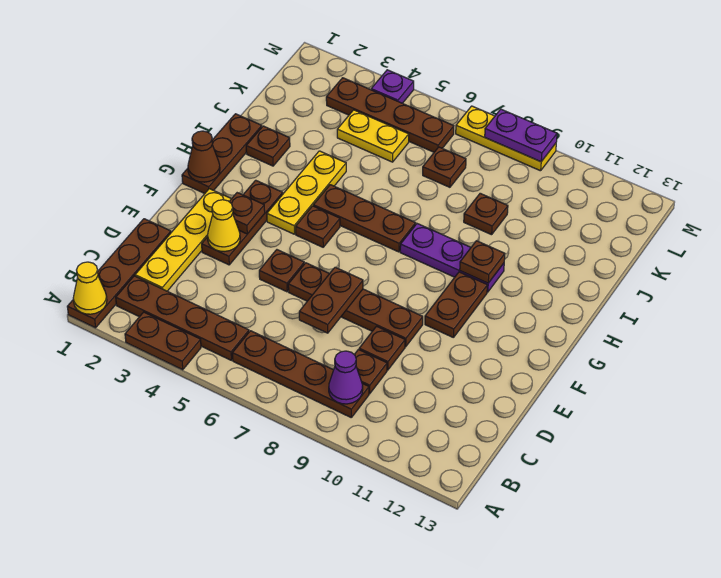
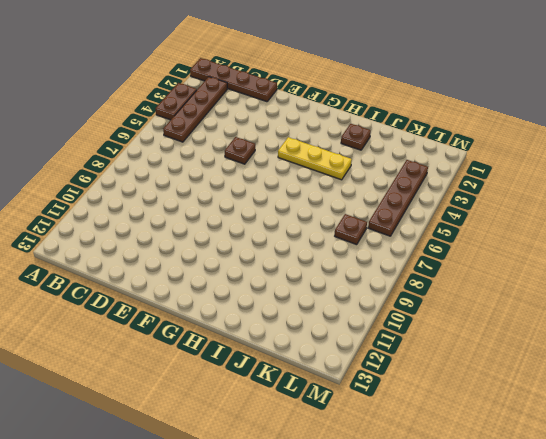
none -> brown 1x4 plate [232,331,369,417]
none -> yellow 1x4 plate [135,189,231,291]
none -> brown 1x1 plate [354,350,387,394]
none -> brown 1x1 plate [359,326,405,370]

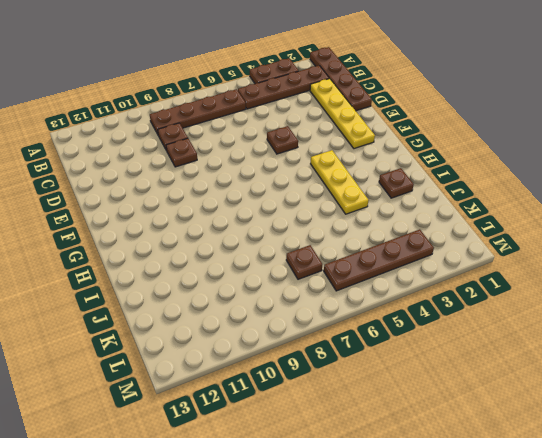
none -> brown 1x3 plate [202,180,283,265]
none -> brown 1x4 plate [288,263,423,347]
none -> brown 1x2 plate [425,272,487,338]
none -> brown 1x3 plate [182,114,262,193]

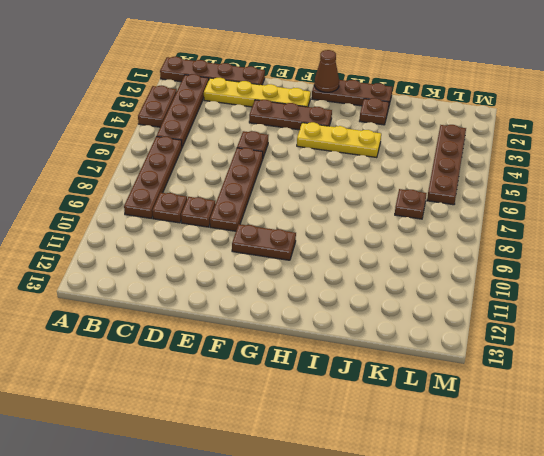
none -> brown 1x1 plate [296,206,340,247]
none -> brown 1x3 plate [313,185,416,252]
none -> purple 1x3 plate [400,224,504,292]
none -> brown 1x1 plate [464,193,508,235]

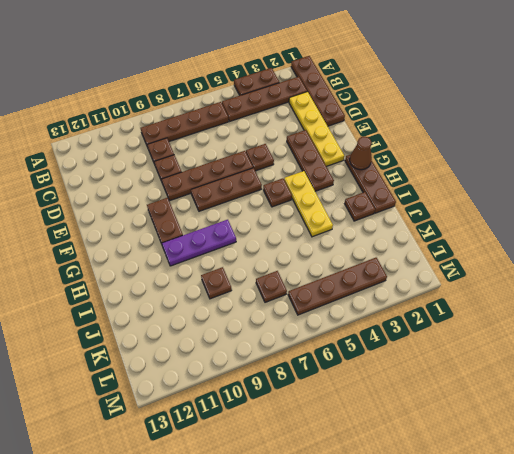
brown 1x3 plate [191,168,262,211] -> brown 1x3 plate moved to [313,185,416,252]
none -> yellow 1x2 plate [337,110,409,162]
none -> purple 1x1 plate [371,70,414,103]
none -> yellow 1x3 plate [456,106,556,171]
none -> yellow 1x1 cone [73,262,107,314]

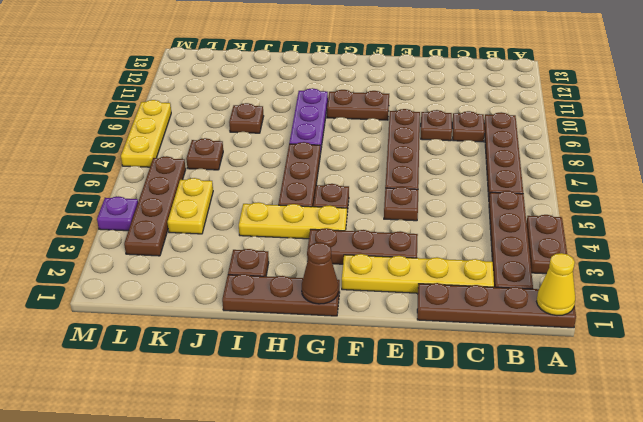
none -> purple 1x1 cone [329,351,363,404]
none -> brown 1x2 plate [299,267,363,333]
none -> yellow 1x1 cone [208,200,240,251]
none -> brown 1x1 plate [229,193,265,234]

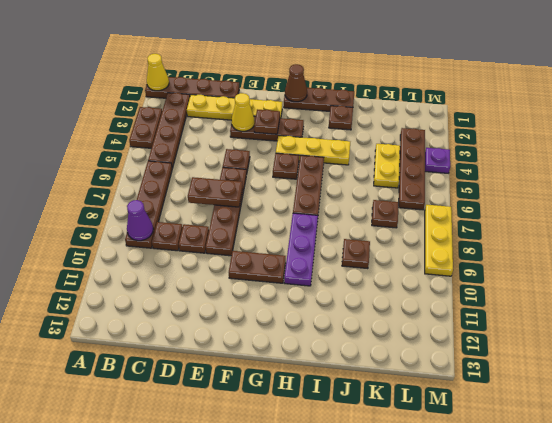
none -> brown 1x1 plate [460,241,505,283]
none -> purple 1x2 plate [485,109,557,162]

